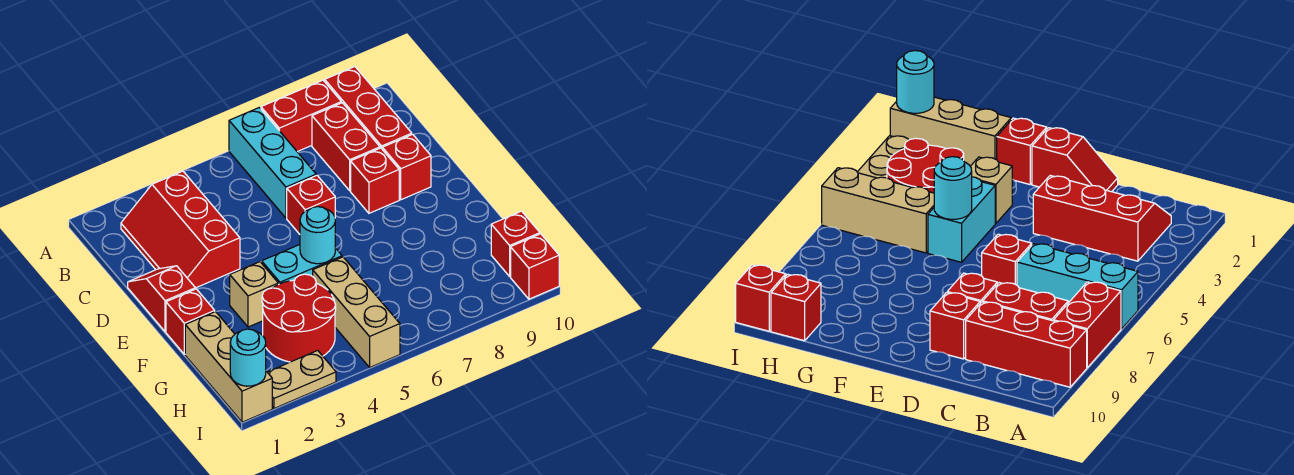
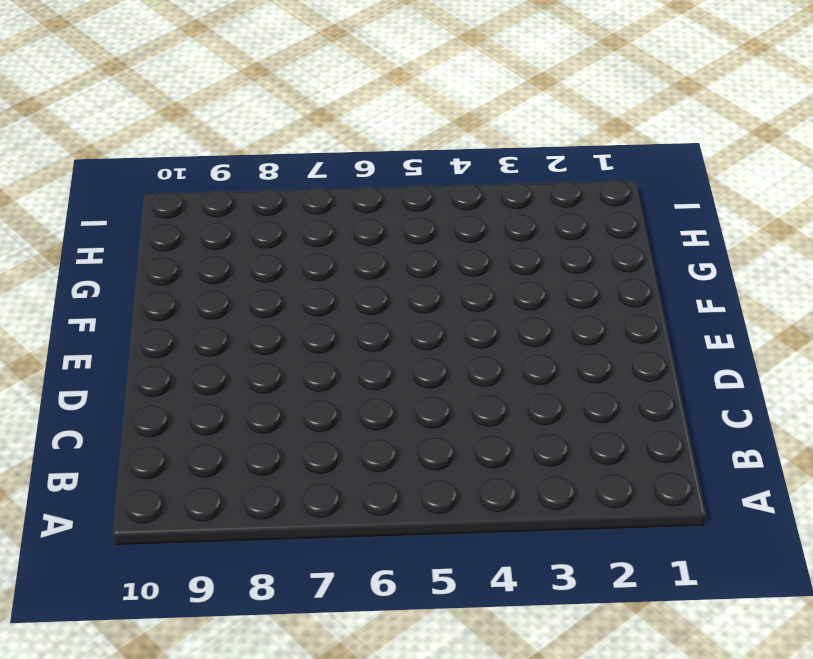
none -> cyan 1x3 brick [229,108,316,218]
none -> red 1x2 brick [261,80,341,152]
none -> red 1x3 brick [325,67,412,149]

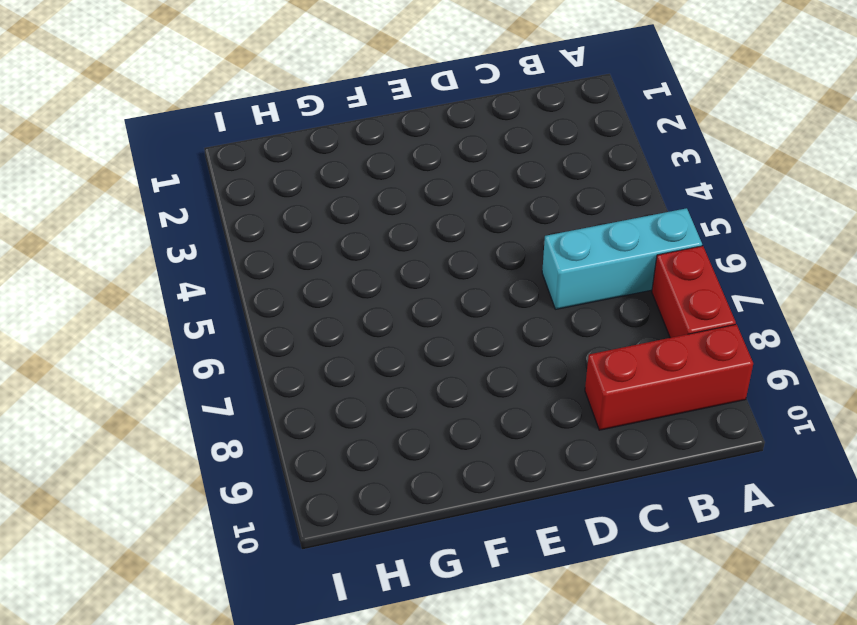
none -> red 2x3 slope [121,171,240,288]
none -> red 1x2 brick [312,103,380,191]
none -> red 1x2 slope [128,266,195,332]

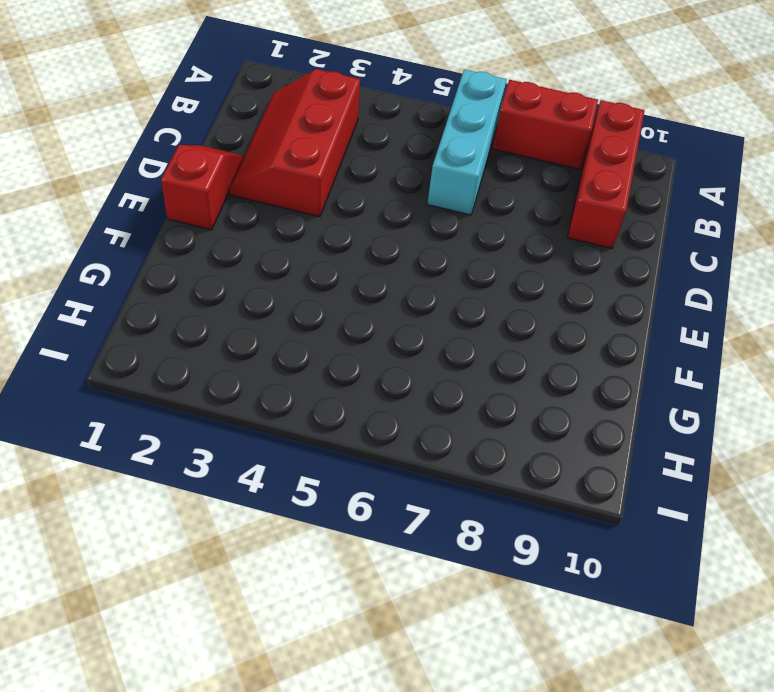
none -> red 1x2 brick [312,103,380,191]
none -> red 1x1 brick [287,175,335,234]
none -> red 1x1 brick [351,148,399,213]

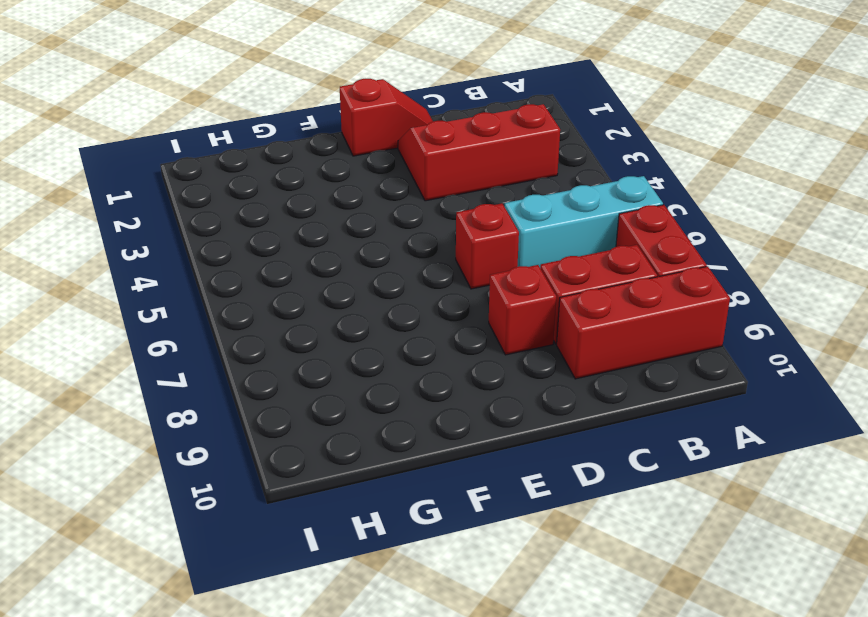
none -> red 1x1 brick [382,134,431,200]
none -> red 1x1 brick [166,289,215,354]
none -> tan 1x1 brick [230,262,278,327]

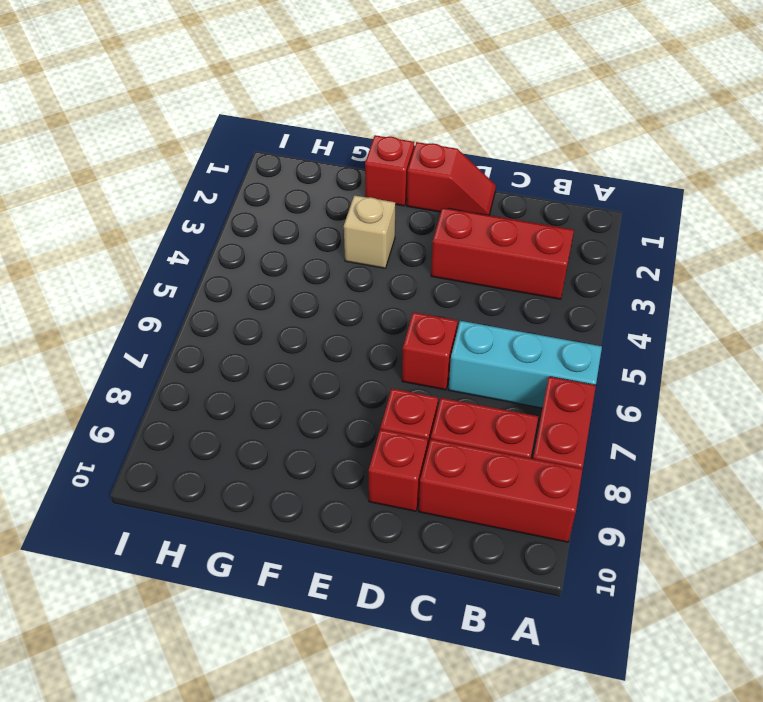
none -> cyan 1x2 brick [262,245,342,284]
none -> tan 1x3 brick [185,312,272,422]
none -> red 2x2 round brick [262,274,336,362]

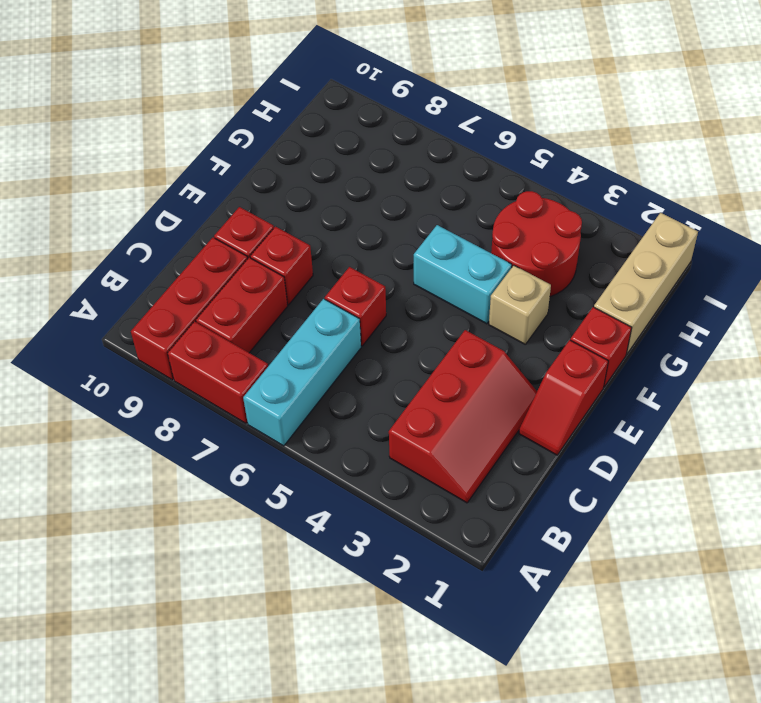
none -> tan 1x3 brick [313,257,400,367]
none -> red 1x1 brick [491,211,540,276]
none -> tan 1x2 plate [268,350,336,409]

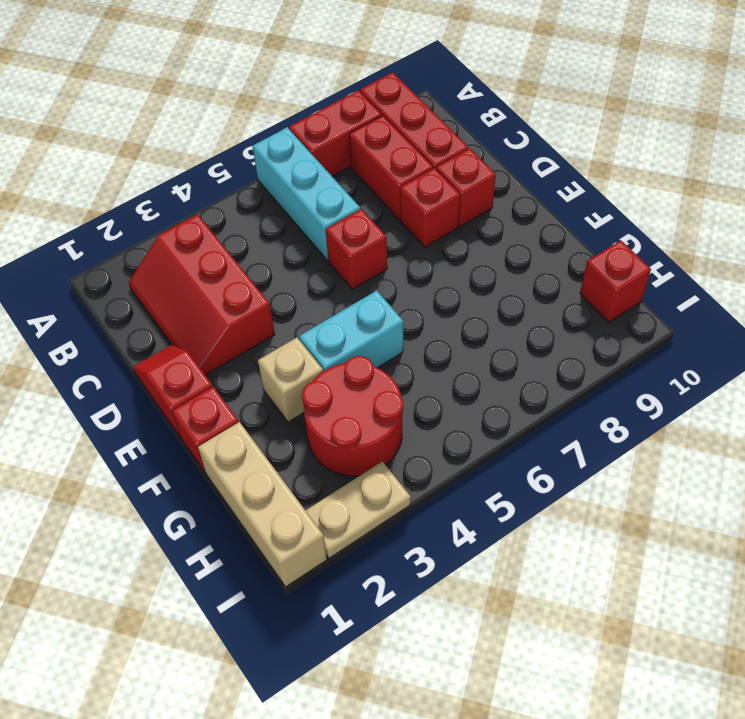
none -> tan 1x3 brick [313,257,400,367]
none -> red 1x1 brick [511,234,559,299]
none -> cyan 1x1 round brick [300,207,335,264]

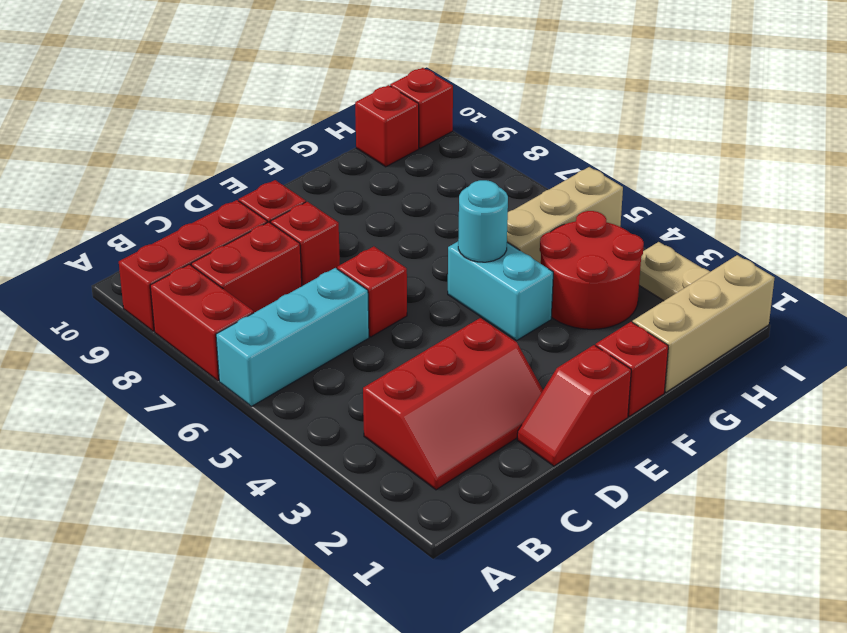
none -> tan 1x1 brick [230,262,278,327]
none -> cyan 1x1 round brick [230,329,266,386]

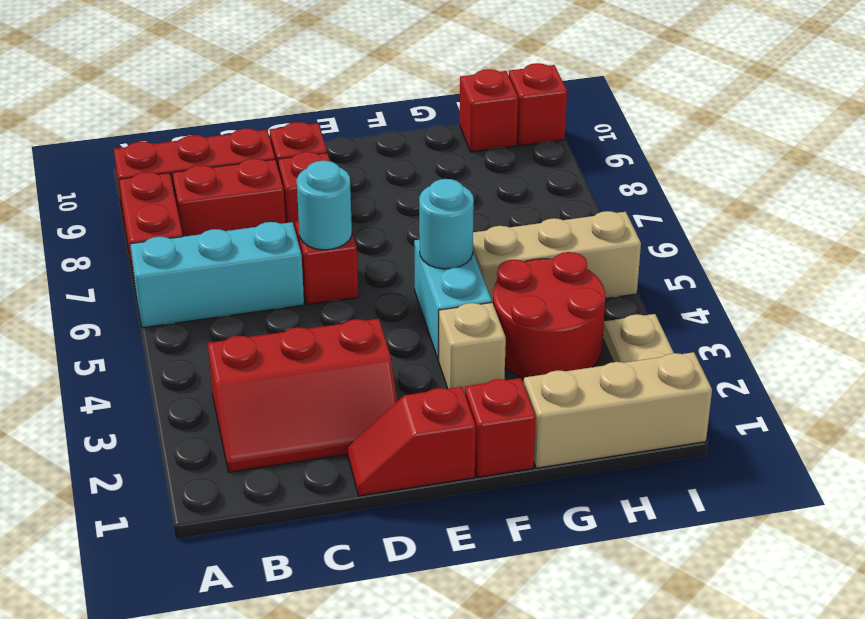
cyan 1x1 round brick [297,161,352,250] -> cyan 1x1 round brick moved to [230,329,266,386]

